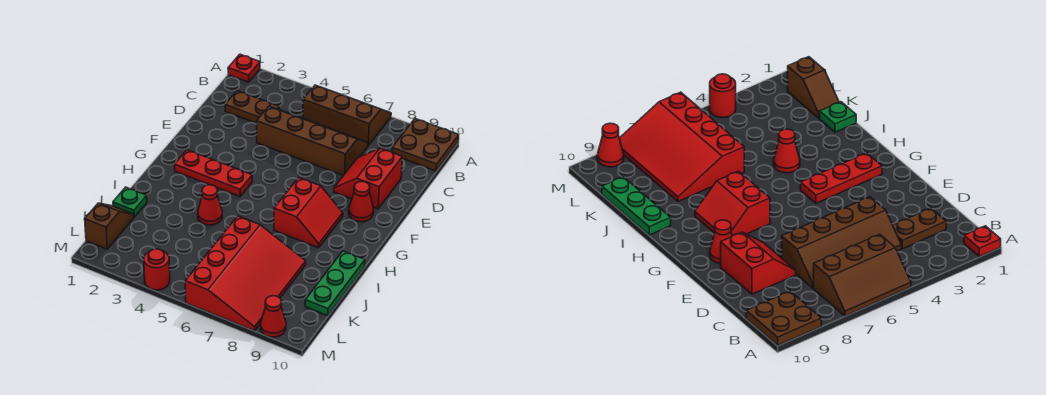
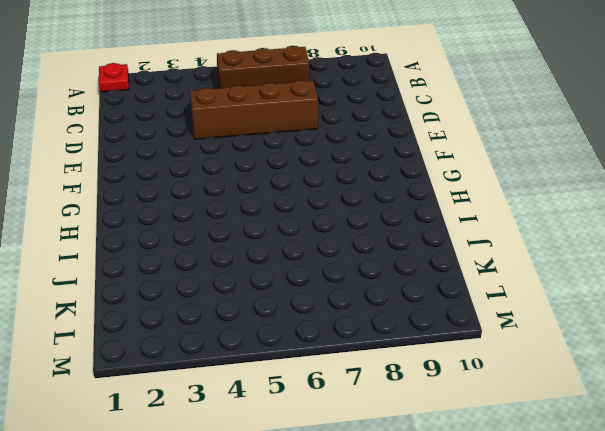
none -> brown 2x2 plate [392,119,459,171]
none -> brown 1x2 plate [225,91,279,123]
none -> red 2x2 slope [334,148,402,209]

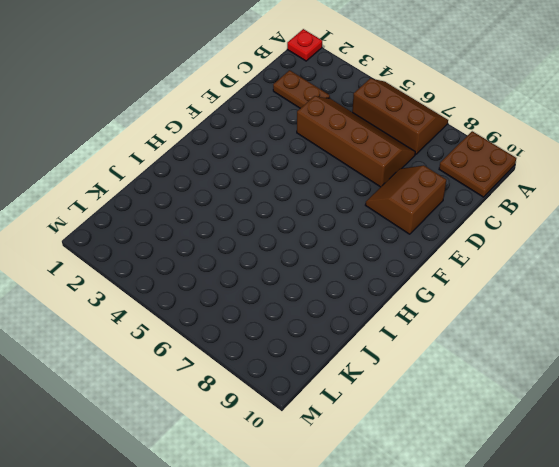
brown 2x2 slope [366,165,446,234] -> red 2x2 slope [334,148,402,209]
none -> red 1x1 cone [349,181,373,222]
none -> red 1x3 plate [175,150,252,196]
none -> red 2x2 slope [274,178,343,248]

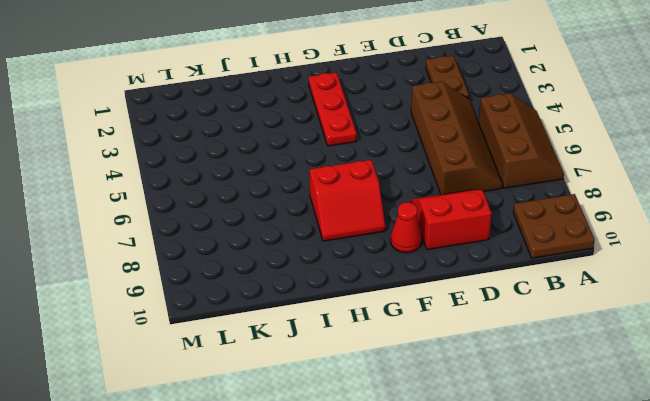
none -> red 1x1 plate [228,54,260,82]
none -> red 1x1 cone [198,185,222,225]
none -> green 1x3 plate [305,251,365,316]

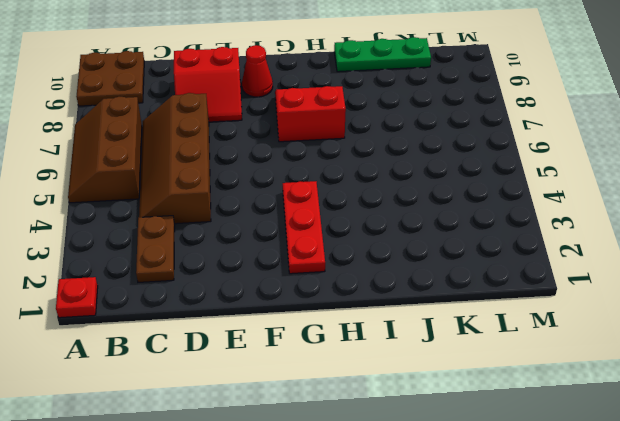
none -> red 1x1 cone [198,185,222,225]
none -> green 1x1 plate [113,187,147,217]
none -> red 3x4 slope [185,216,306,331]

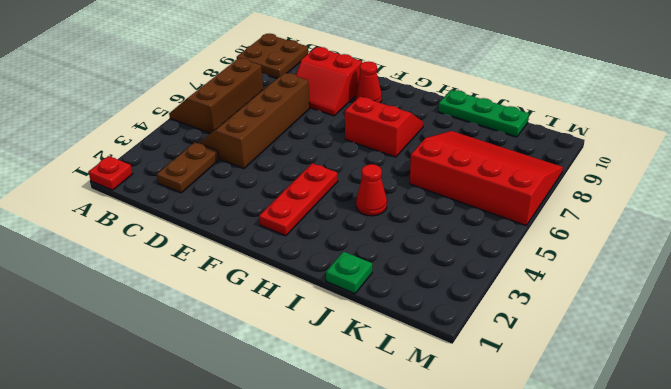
none -> brown 1x2 slope [85,203,134,249]
none -> red 1x1 round brick [144,249,170,290]
none -> red 1x1 cone [261,296,286,337]

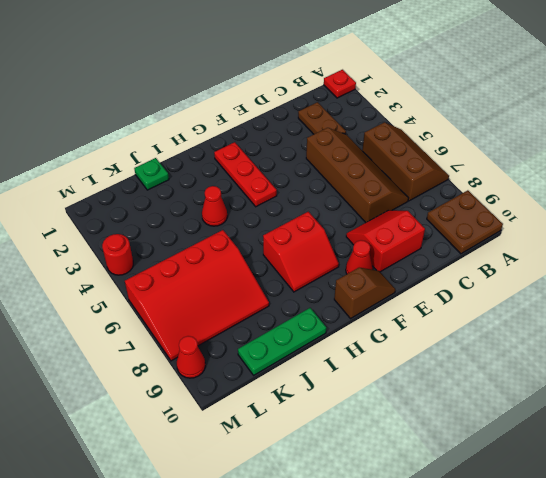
brown 1x2 slope [334,268,395,318] -> brown 1x2 slope moved to [85,203,134,249]

